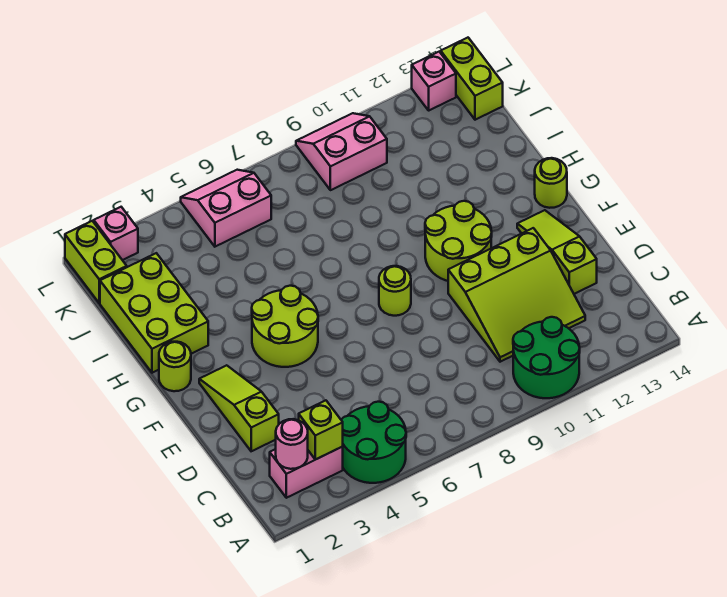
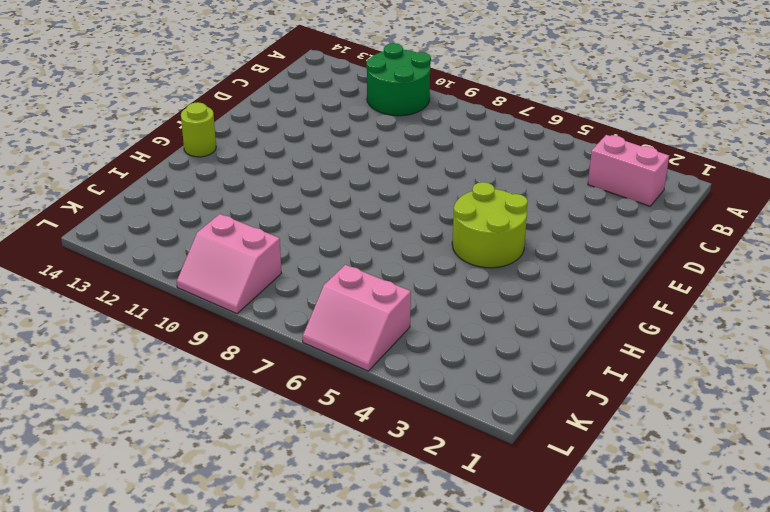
none -> green 2x2 round brick [341,402,406,483]
none -> lime 3x3 slope [448,228,585,362]
none -> lime 1x3 slope [199,365,279,451]

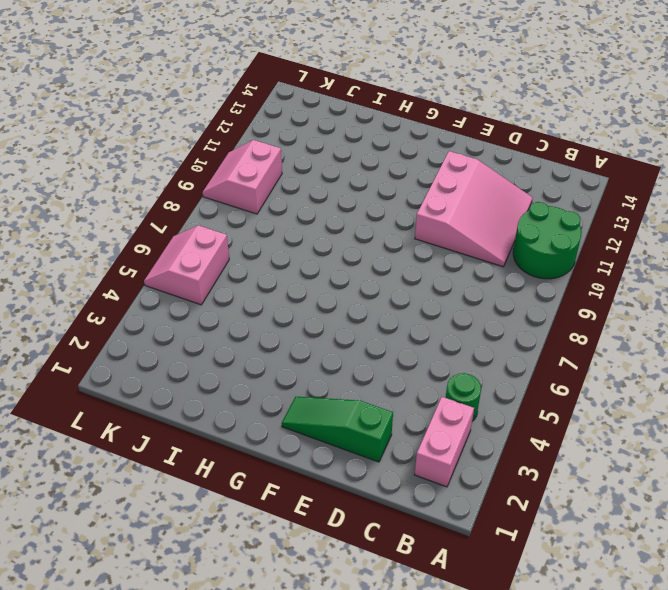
green 1x1 round brick [446,373,481,421] -> green 2x2 round brick [341,402,406,483]
pink 3x3 slope [415,151,533,267] -> lime 3x3 slope [448,228,585,362]
green 1x3 slope [282,397,393,462] -> lime 1x3 slope [199,365,279,451]
none -> lime 1x3 slope [517,210,597,294]
none -> lime 2x2 round brick [252,286,318,367]
none -> lime 1x1 round brick [379,266,411,316]

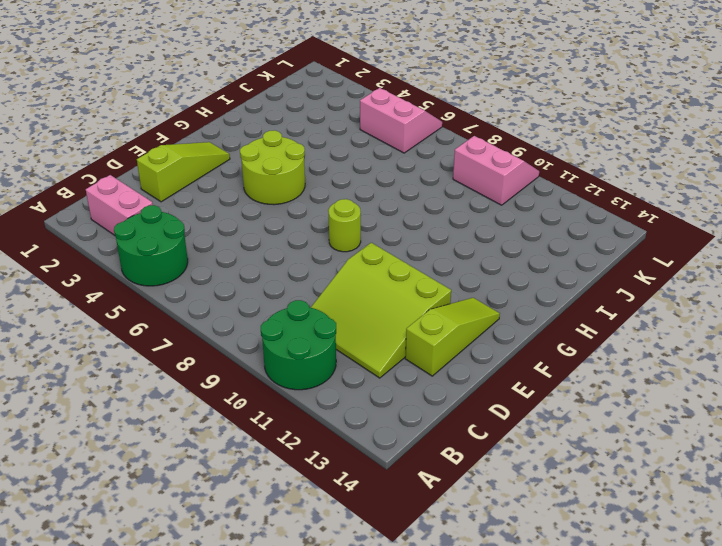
none -> lime 2x2 round brick [425,201,492,281]
none -> lime 1x1 round brick [159,342,191,391]
none -> lime 1x1 round brick [535,158,567,208]

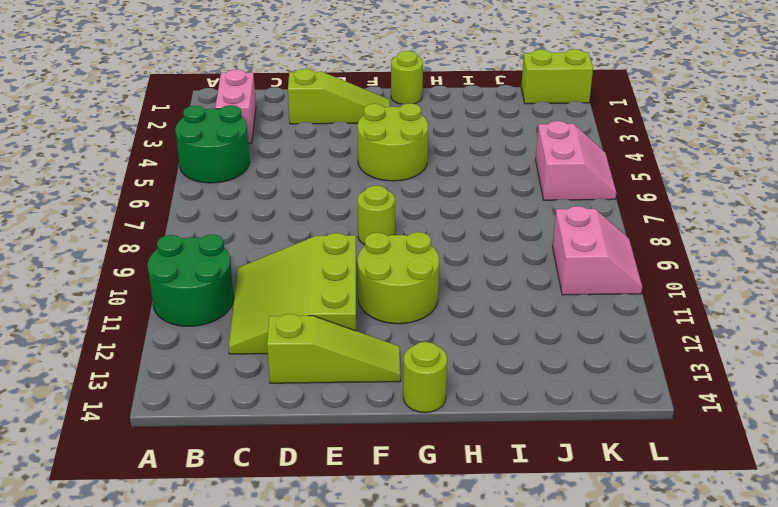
none -> lime 2x3 brick [100,253,208,373]
none -> lime 1x2 brick [441,38,503,120]
none -> pink 1x1 brick [94,207,138,260]

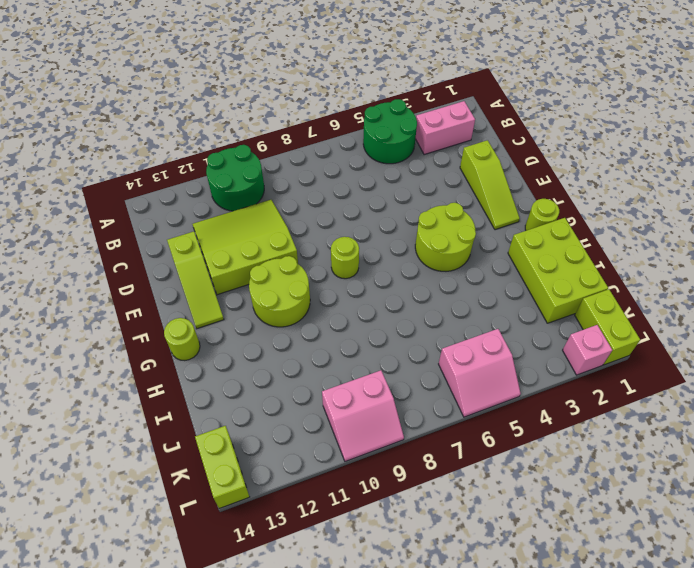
none -> pink 1x1 brick [412,52,456,110]
none -> pink 1x1 round brick [276,419,308,469]
none -> lime 1x1 brick [299,400,343,460]

